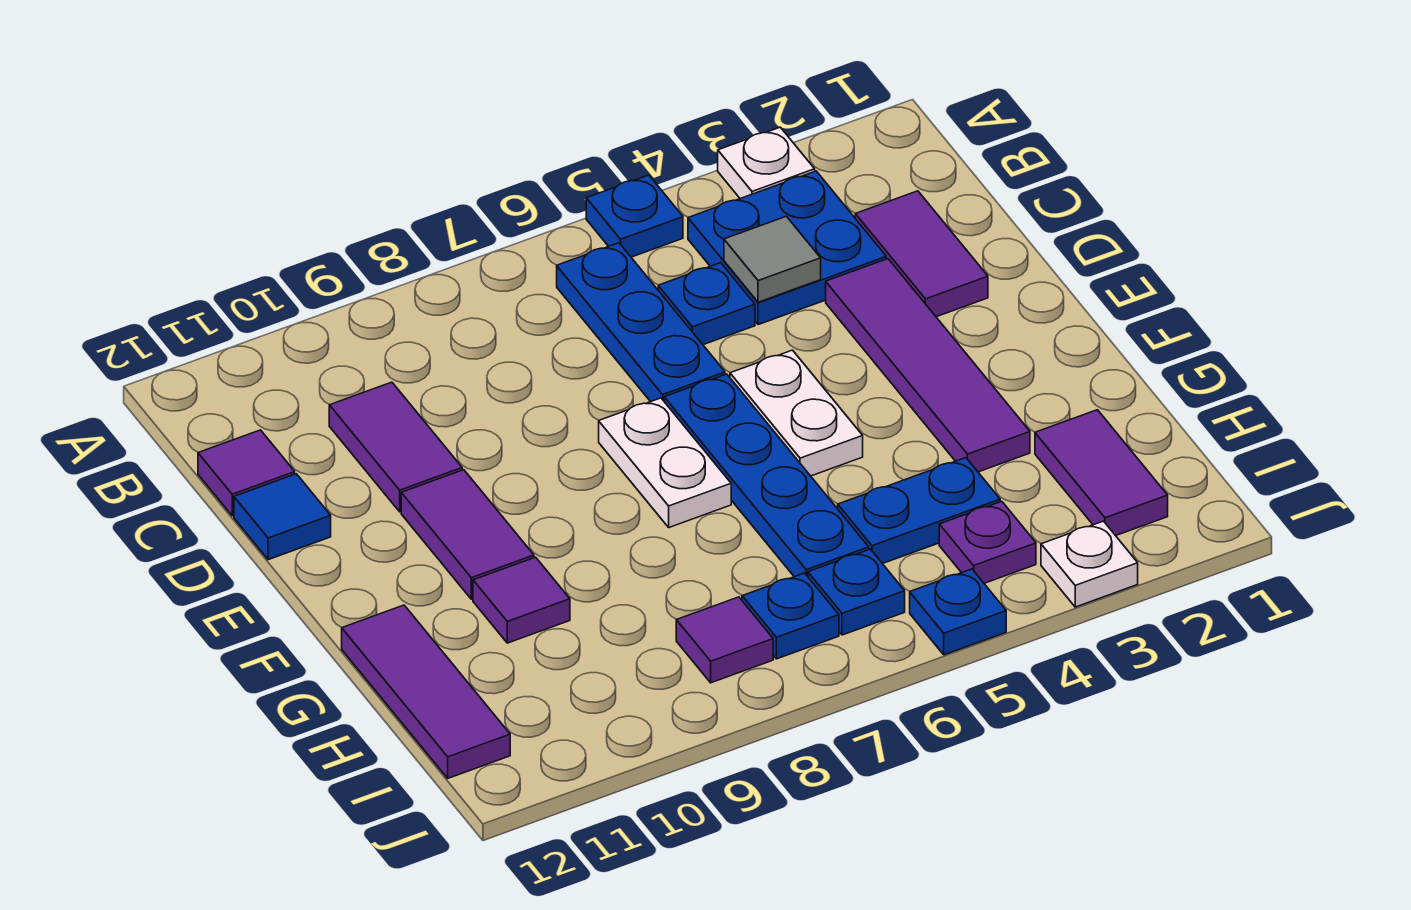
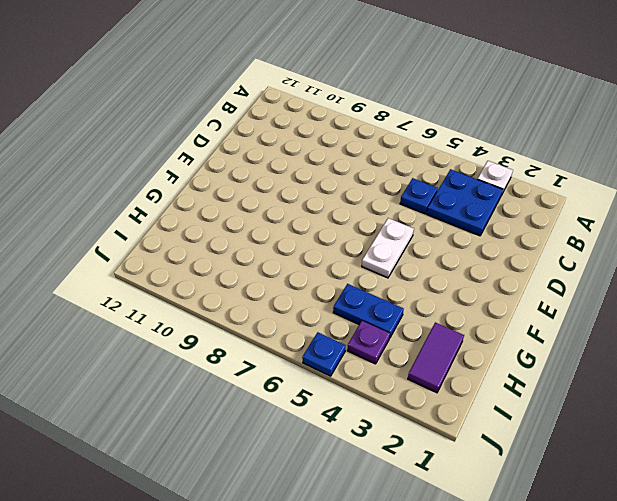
none -> blue 1x1 plate [586,175,683,257]
none -> blue 1x3 plate [557,243,725,402]
none -> purple 1x2 tile [855,191,988,317]

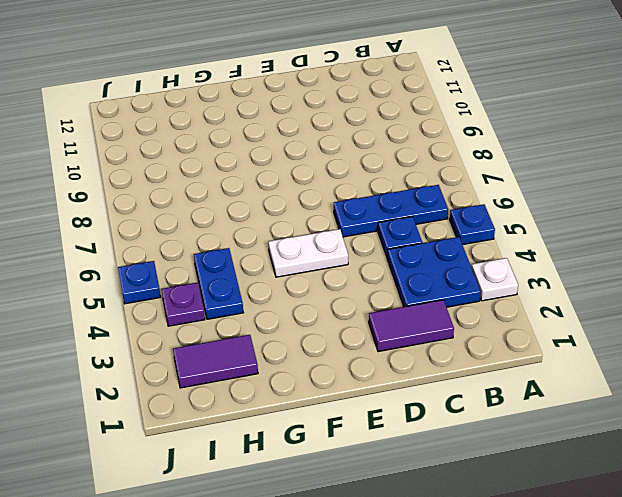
none -> purple 1x2 tile [329,382,462,512]
none -> purple 1x1 tile [198,430,295,516]
none -> purple 1x4 tile [826,259,1030,472]

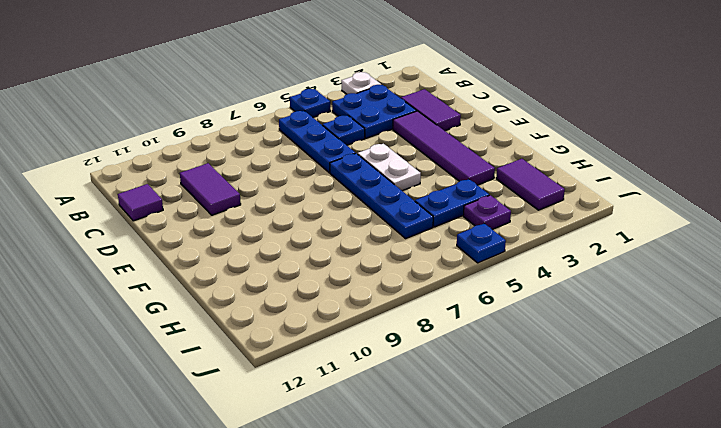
none -> blue 1x1 tile [234,474,331,560]
none -> white 1x2 plate [599,398,731,527]
none -> purple 1x2 tile [401,470,534,599]

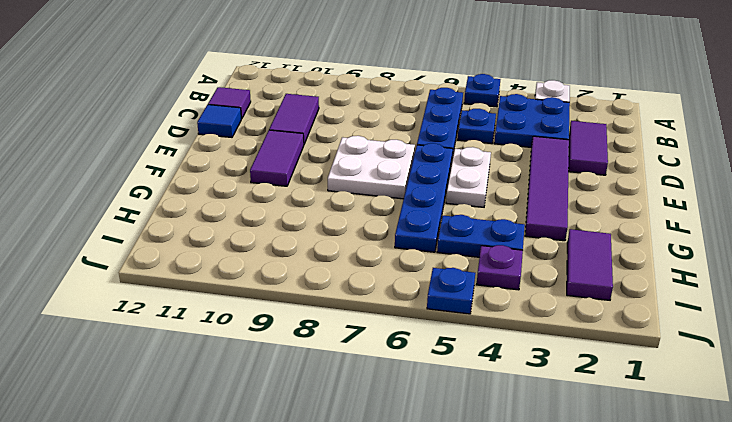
white 2x2 plate [328,136,415,199] -> white 1x2 plate [599,398,731,527]
none -> purple 1x1 tile [473,557,570,643]
none -> purple 1x3 tile [342,605,510,778]
none -> blue 1x1 plate [808,549,905,635]

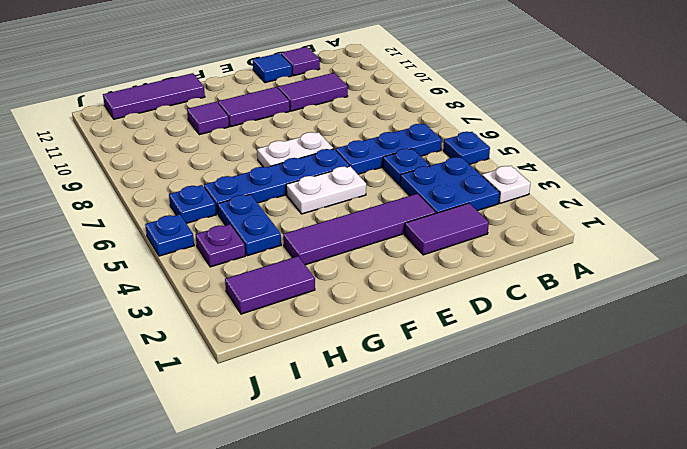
none -> blue 1x1 plate [742,573,839,659]
none -> purple 1x1 tile [676,597,773,683]
none -> white 1x1 plate [1041,521,1138,607]

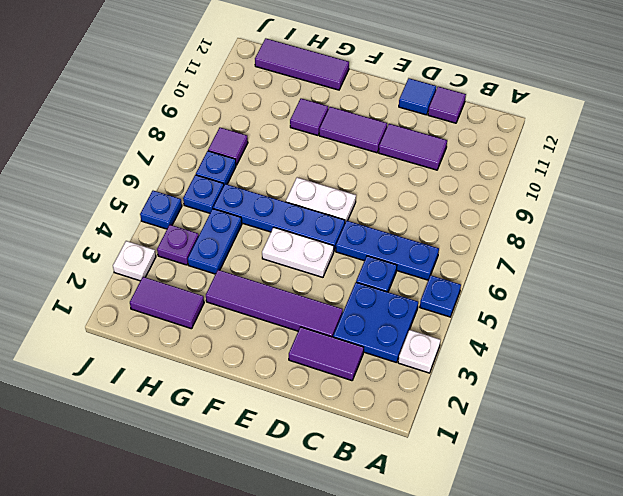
none -> grey 1x1 tile [724,216,821,302]

